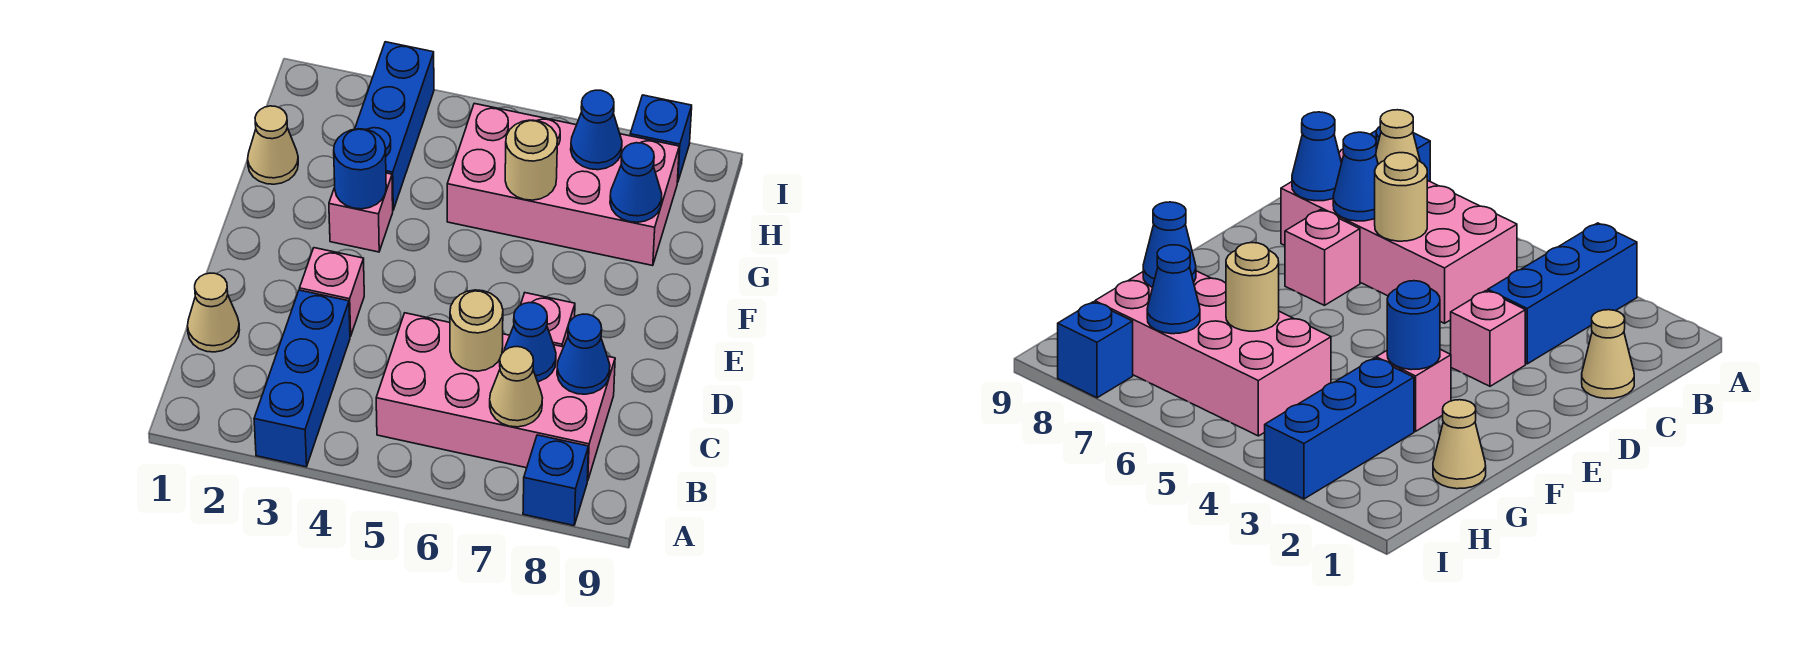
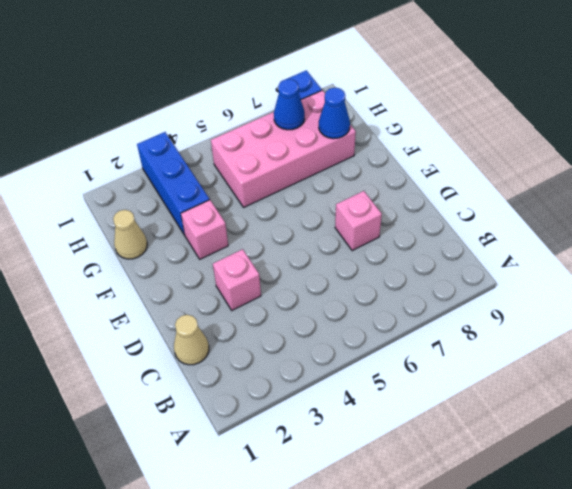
none -> blue 1x3 brick [254,290,350,467]
none -> blue 1x1 brick [523,435,589,526]
none -> pink 2x4 brick [376,313,615,481]

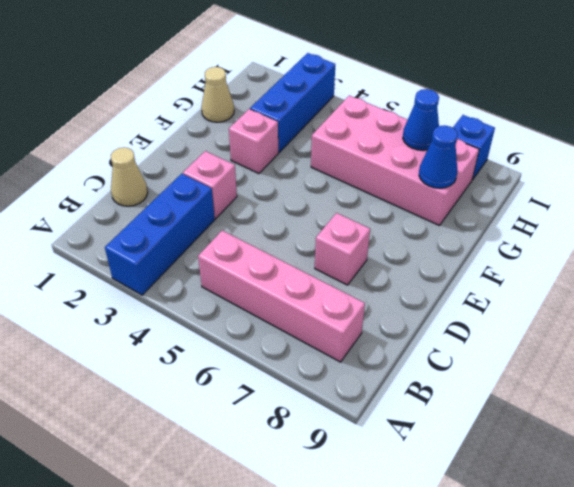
pink 1x4 brick [198,231,365,362] -> pink 2x4 brick [376,313,615,481]
none -> blue 1x1 brick [523,435,589,526]
none -> tan 1x1 cone [490,347,542,427]
none -> tan 1x1 round brick [450,290,503,371]

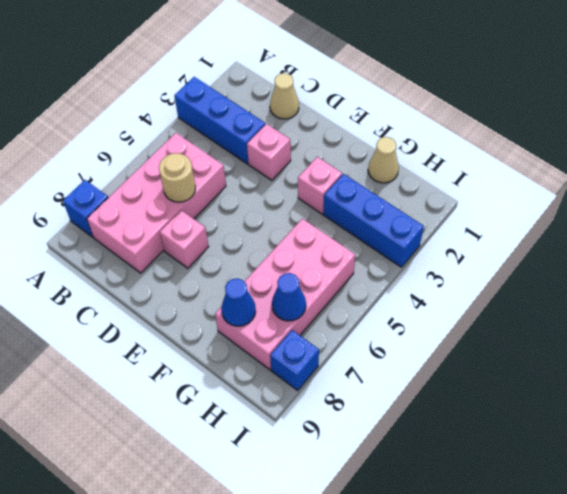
none -> tan 1x1 cone [490,347,542,427]
none -> blue 1x1 cone [504,303,556,382]
none -> blue 1x1 cone [557,314,610,394]

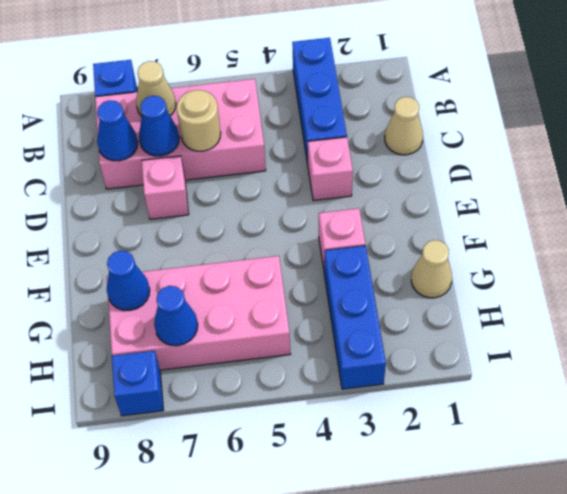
none -> blue 1x1 round brick [334,129,386,209]
none -> tan 1x1 round brick [505,120,558,200]

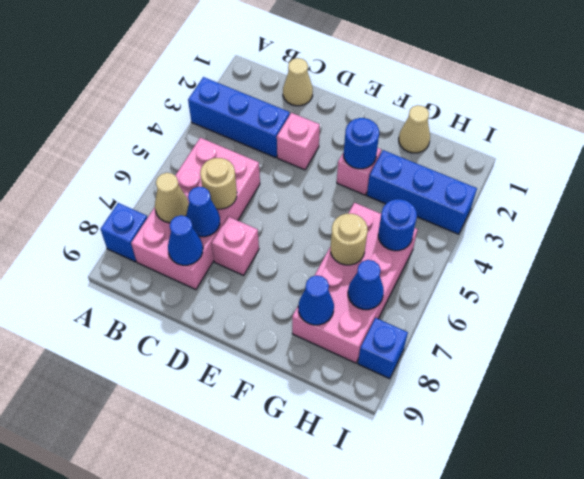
blue 1x1 round brick [378,199,417,251] -> none

